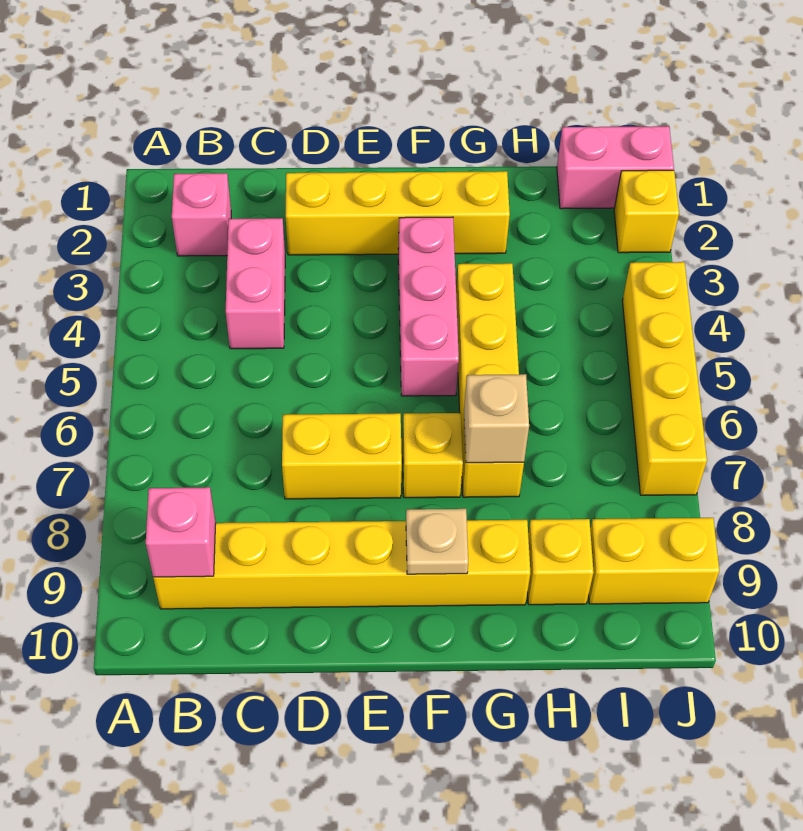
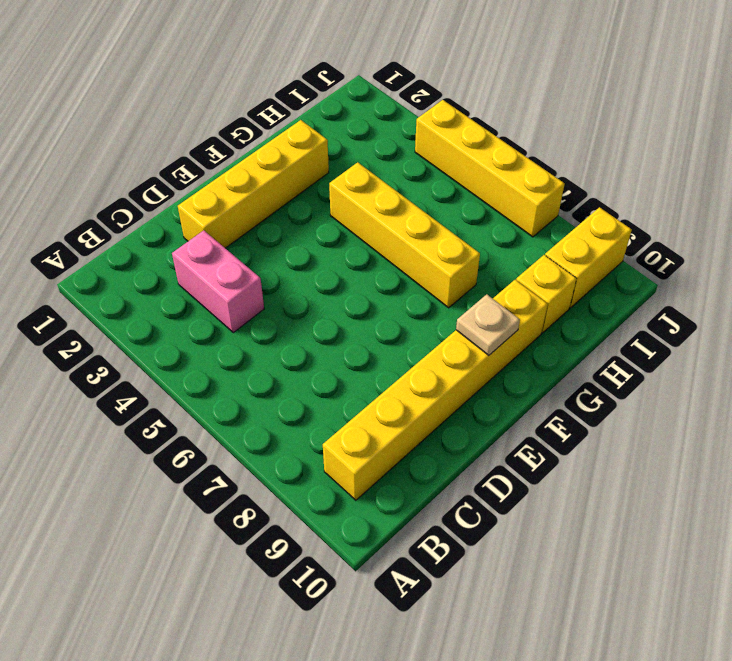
none -> pink 1x1 brick [172,173,231,256]
none -> yellow 1x2 brick [282,413,402,499]
none -> pink 1x3 brick [398,217,459,396]

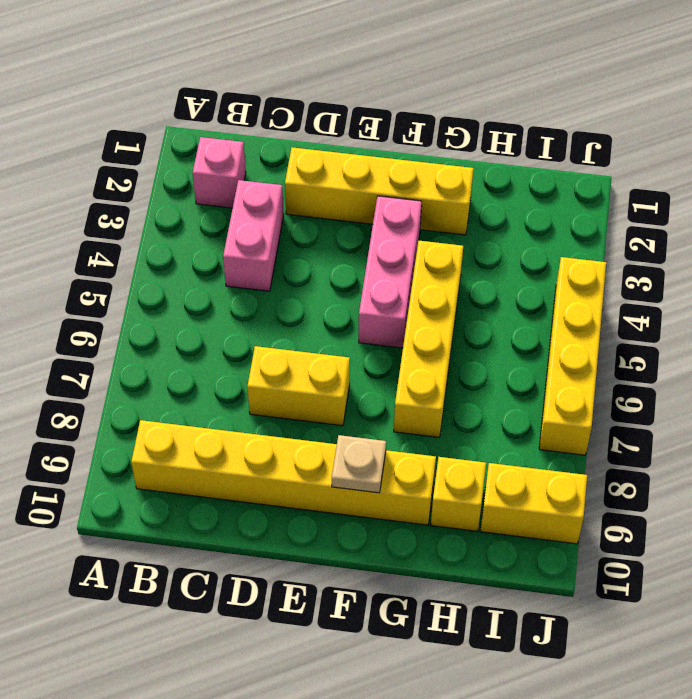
none -> yellow 1x1 brick [403,413,463,498]
none -> pink 1x2 brick [557,126,674,209]
none -> yellow 1x1 brick [614,170,679,253]

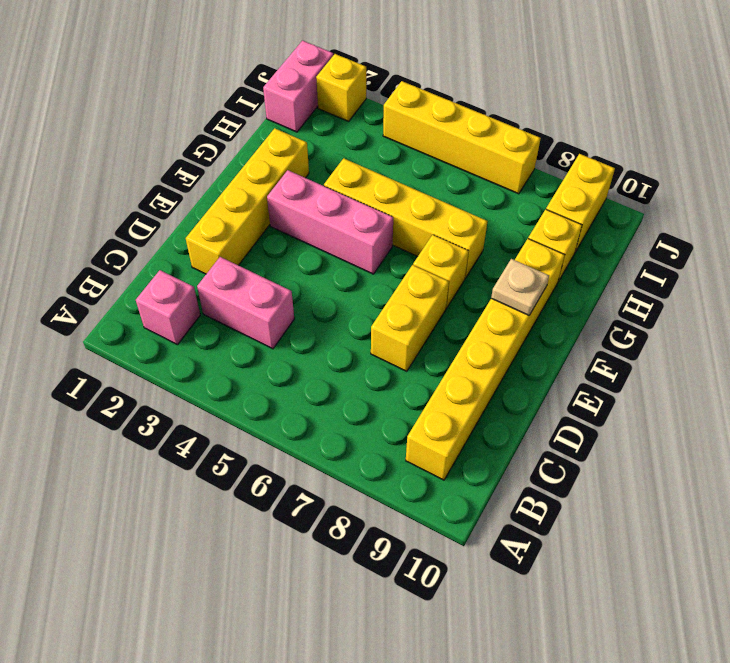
none -> pink 1x1 brick [146,487,216,577]
none -> tan 1x1 brick [464,374,529,463]

